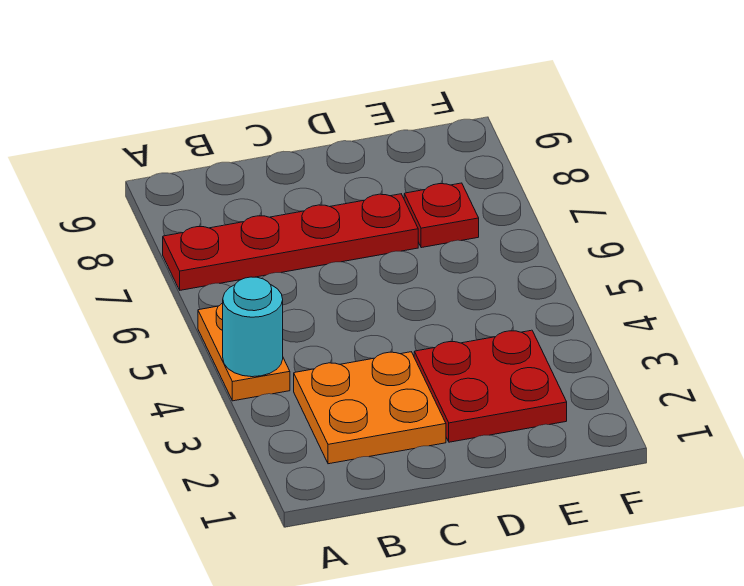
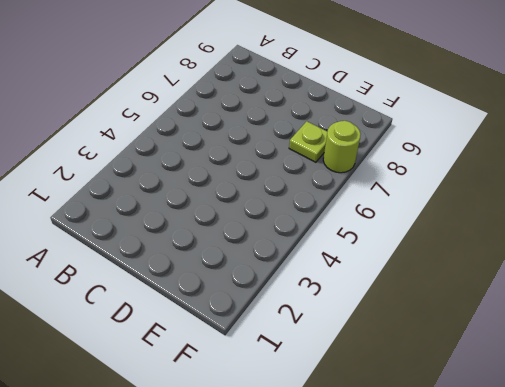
lime 1x1 plate [289,121,327,162] -> red 1x1 plate [404,183,479,248]
lime 1x1 round brick [323,121,361,173] -> none
none -> orange 1x2 plate [198,303,290,401]
none -> red 1x4 plate [163,194,418,290]

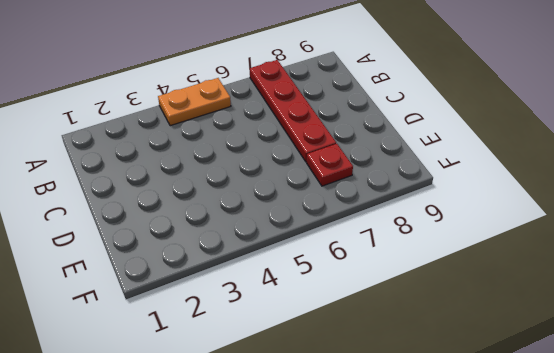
none -> orange 2x2 plate [294,352,446,464]
none -> red 2x2 plate [414,330,567,442]

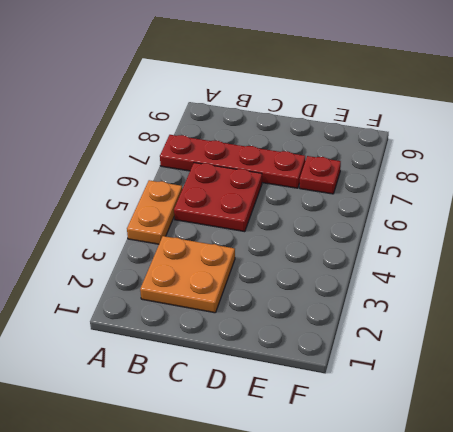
red 2x2 plate [174,163,262,232] -> red 2x2 plate moved to [414,330,567,442]
none -> cyan 1x1 round brick [223,277,283,377]

